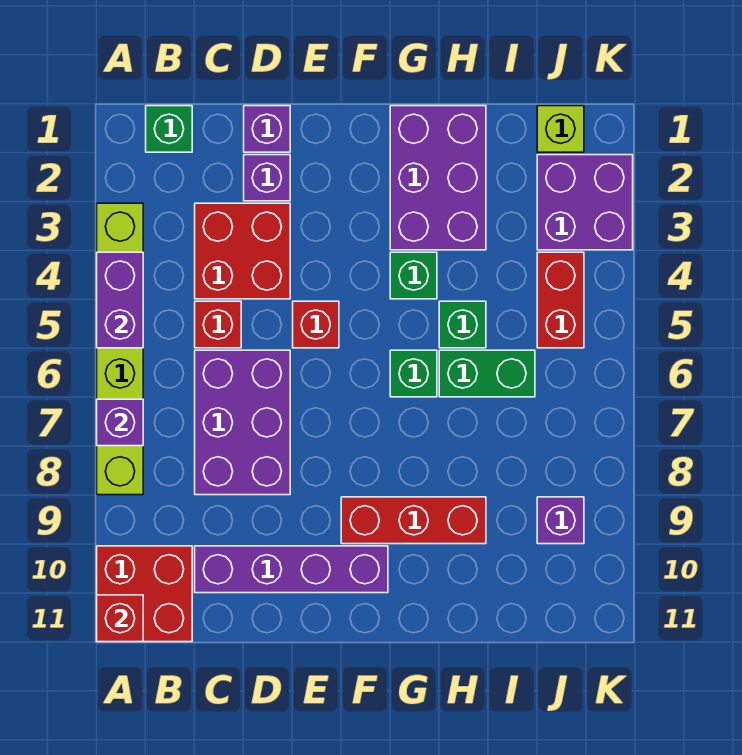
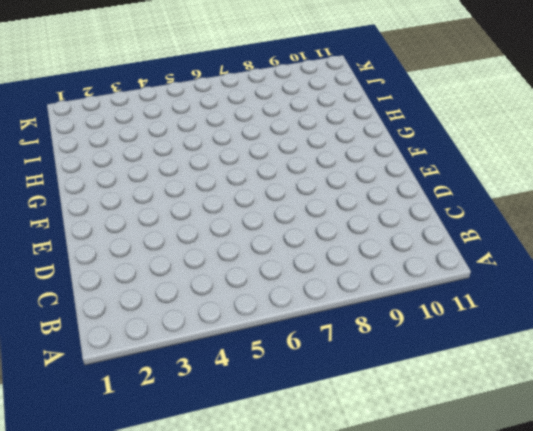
none -> lime 1x6 brick [97,203,143,495]
none -> red 2x2 brick [97,546,192,642]
none -> green 1x1 brick [146,106,192,152]

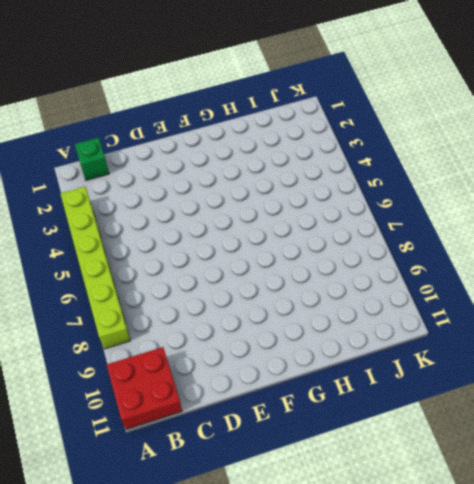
none -> red 2x2 brick [195,203,290,299]
none -> red 1x1 brick [195,301,241,348]
none -> purple 2x3 brick [195,350,290,495]

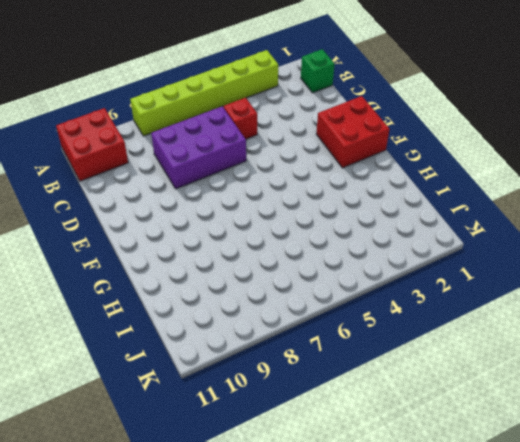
red 2x2 brick [316,96,389,168] -> red 2x2 brick moved to [195,203,290,299]
none -> purple 1x4 brick [195,546,388,593]
none -> purple 1x1 brick [244,106,290,152]
none -> purple 1x1 brick [244,155,290,201]

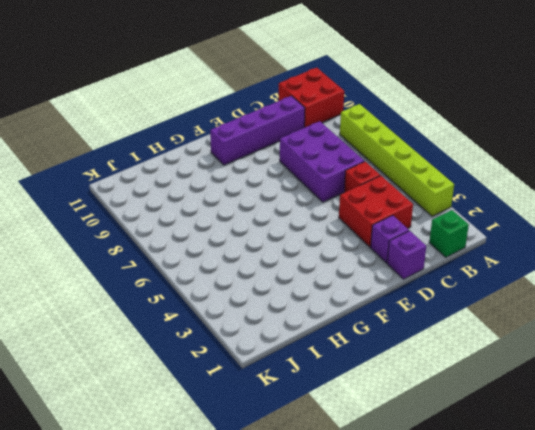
none -> red 1x1 brick [293,301,339,348]
none -> red 1x3 brick [341,497,486,544]
none -> purple 2x3 brick [390,106,486,250]

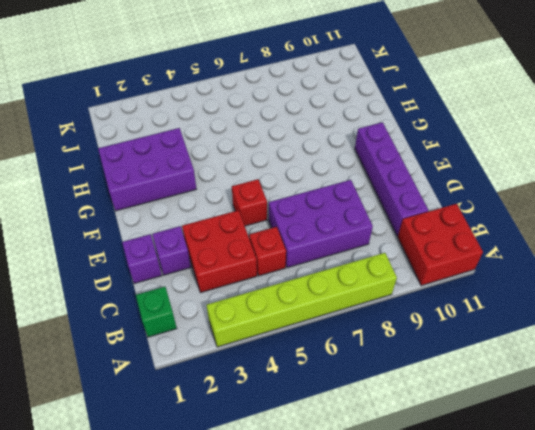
none -> red 1x3 brick [341,497,486,544]
none -> green 1x1 brick [390,252,437,299]
none -> green 1x1 brick [390,350,437,397]

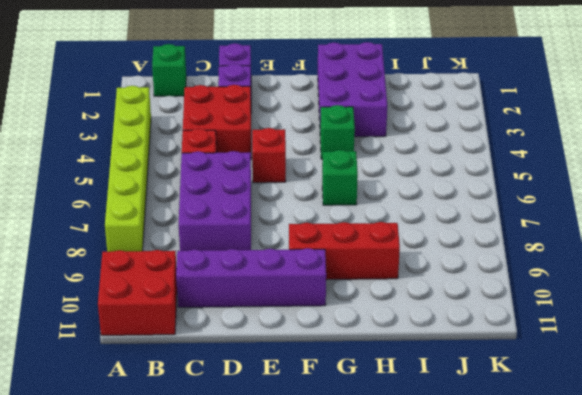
none -> green 1x1 brick [439,301,486,348]
none -> green 1x2 brick [439,350,535,397]
none -> lime 1x1 brick [537,106,584,152]

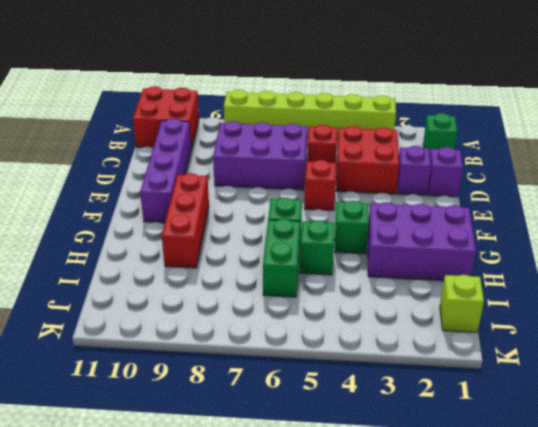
none -> purple 2x2 brick [537,155,633,250]
none -> red 1x2 brick [537,252,584,348]
none -> purple 1x1 brick [537,497,584,544]

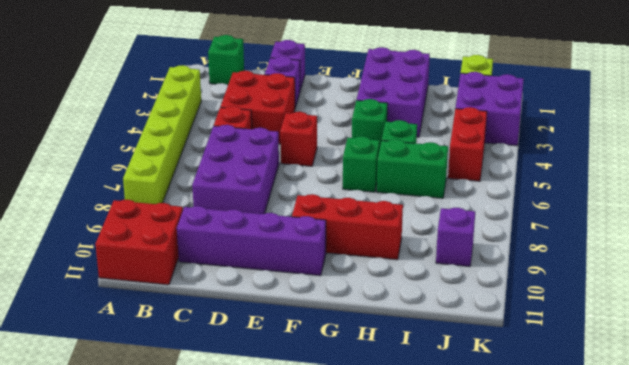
none -> purple 1x2 brick [97,252,143,348]
none -> purple 1x1 brick [97,399,143,446]
none -> red 1x1 brick [97,595,143,642]

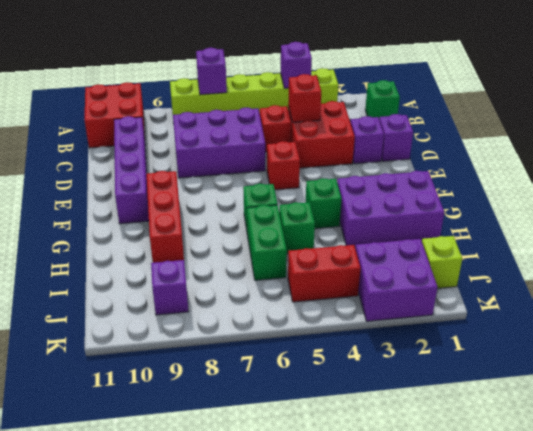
purple 1x1 brick [281,42,312,88] -> purple 1x2 brick [97,252,143,348]
red 1x1 brick [288,74,321,122] -> red 1x1 brick moved to [97,595,143,642]

